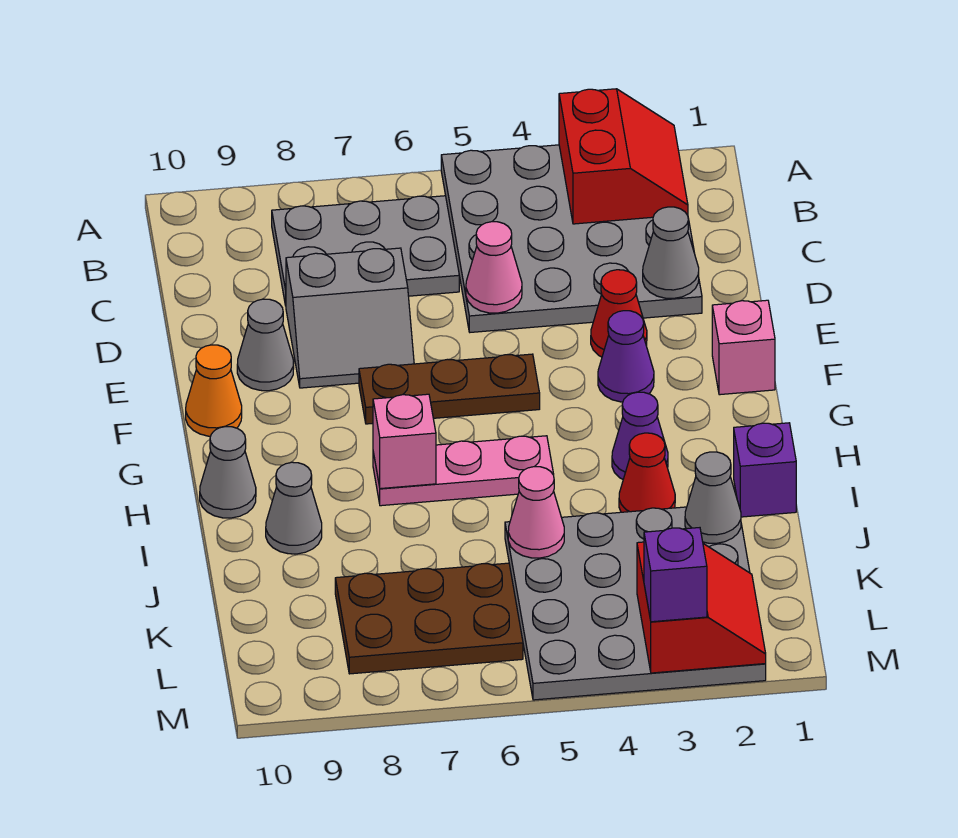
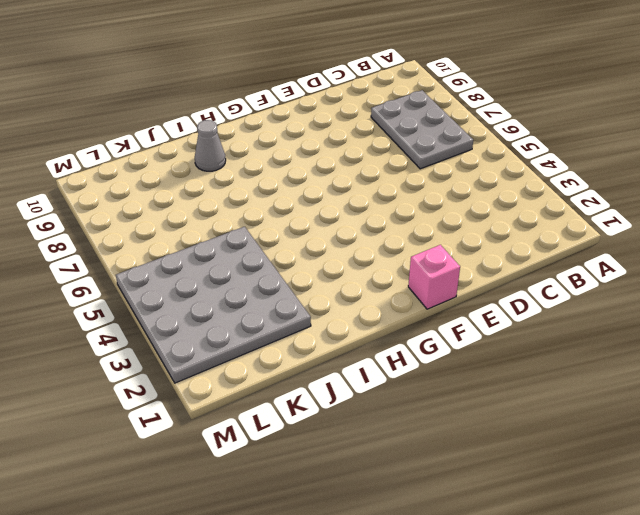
none -> grey 4x4 plate [441,145,702,332]
none -> grey 2x2 slope [286,248,414,388]
none -> red 1x1 cone [591,270,647,357]

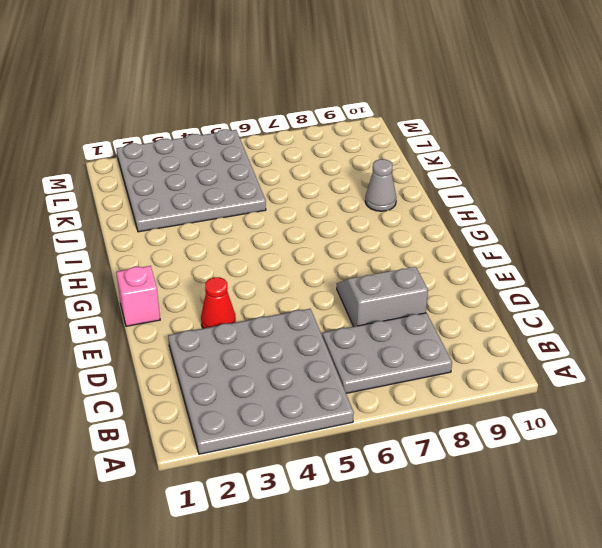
none -> grey 1x1 cone [237,299,294,391]
none -> purple 1x1 cone [598,311,654,402]
none -> brown 1x3 plate [359,354,540,424]

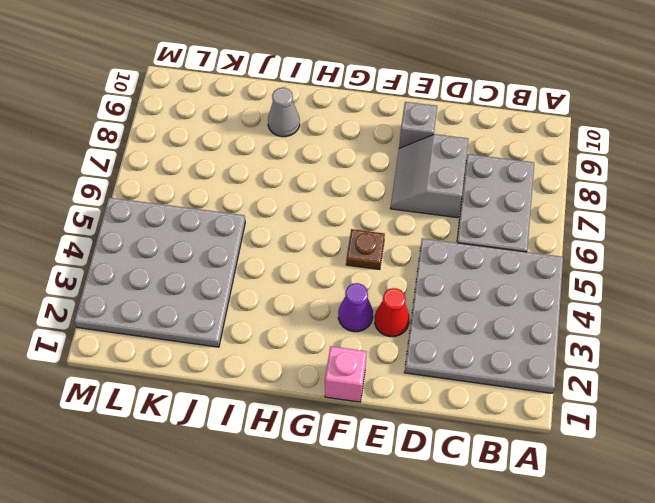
grey 1x1 brick [399,102,437,148] -> grey 1x1 cone [237,299,294,391]
brown 1x1 plate [346,229,385,270] -> brown 1x3 plate [359,354,540,424]
none -> orange 1x1 cone [186,345,242,436]
none -> purple 1x1 cone [612,392,668,479]
none -> pink 1x3 plate [373,436,554,506]

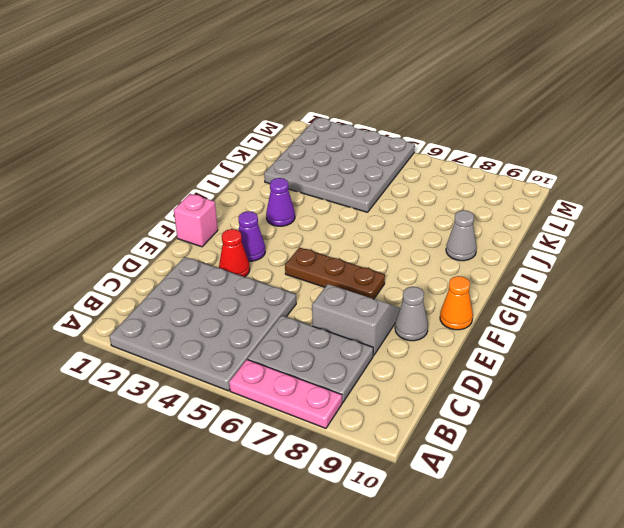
pink 1x3 plate [229,360,342,428] -> pink 1x3 plate moved to [373,436,554,506]
none -> grey 1x1 cone [200,427,256,518]
none -> purple 1x1 brick [734,423,796,517]
none -> red 1x1 cone [619,433,675,512]

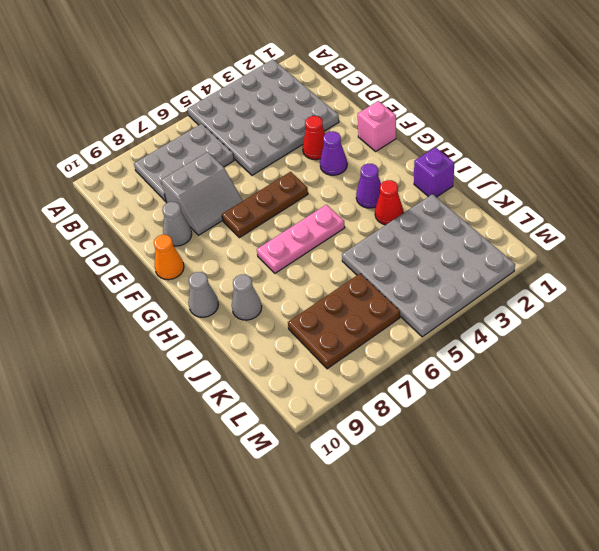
none -> red 2x2 slope [559,89,688,224]
none -> grey 1x1 cone [643,207,699,298]
none -> pink 1x1 cone [466,222,522,313]

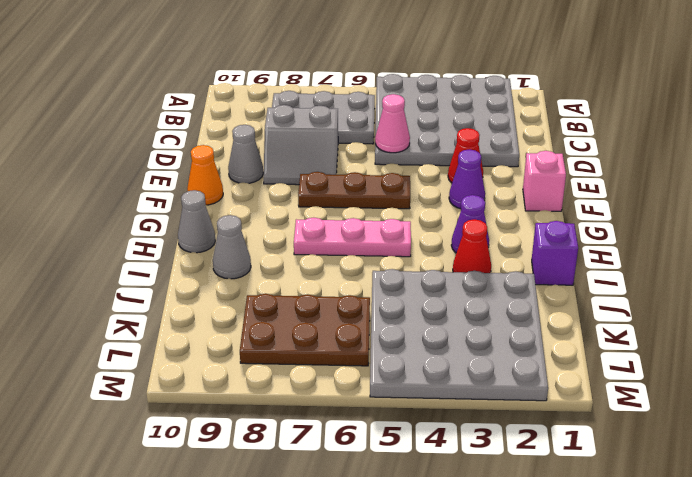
none -> red 2x2 slope [559,89,688,224]
none -> grey 1x1 cone [643,207,699,298]
none -> pink 1x1 brick [373,394,436,489]

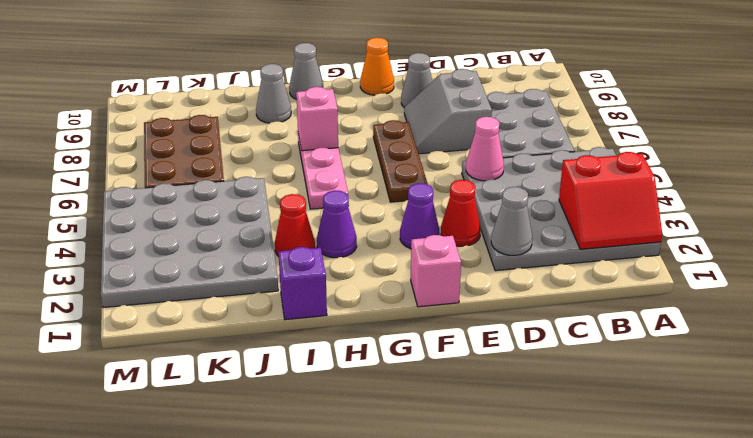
none -> grey 1x1 cone [685,452,741,543]
none -> pink 1x1 cone [508,467,564,558]
none -> red 2x2 slope [637,542,766,673]

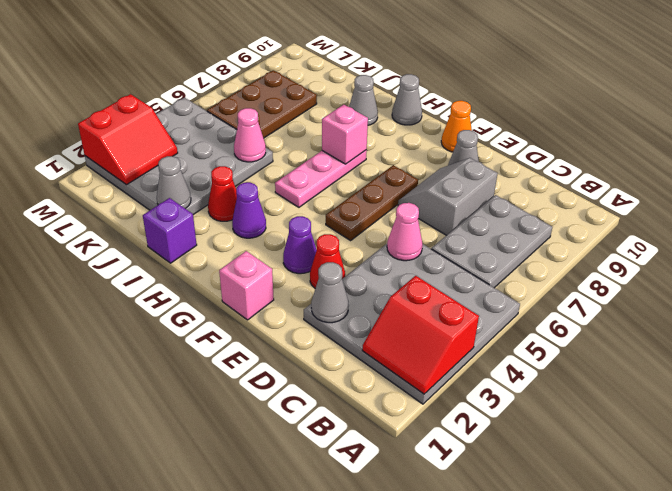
red 2x2 slope [78,94,178,185] -> red 2x2 slope turned to [637,542,766,673]
none -> purple 1x1 brick [644,528,707,622]

